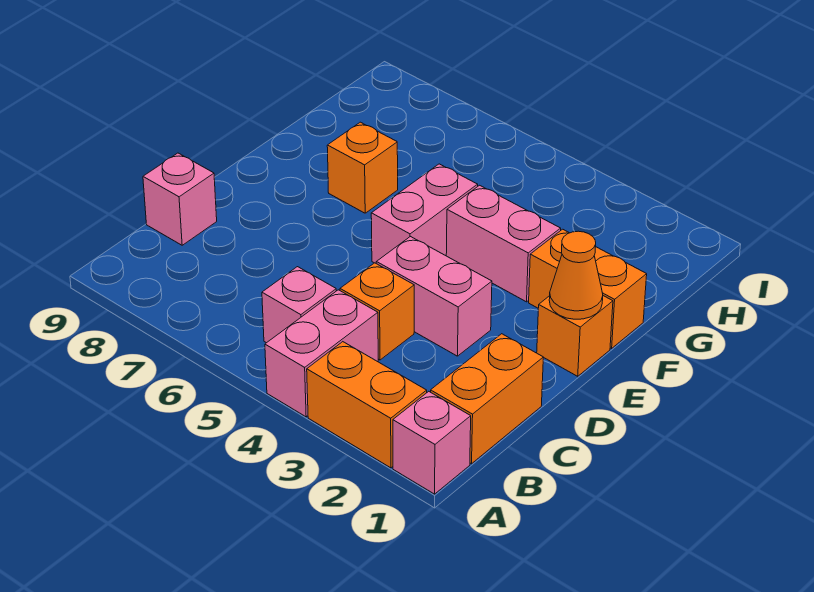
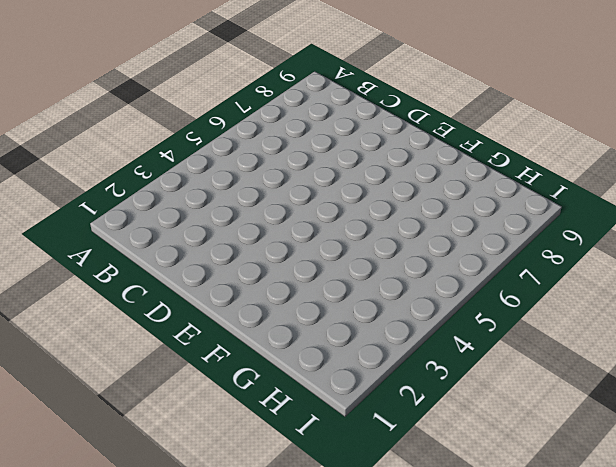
none -> pink 1x1 brick [393,391,471,494]
none -> orange 1x2 brick [307,342,427,468]
none -> pink 1x2 brick [265,290,378,417]

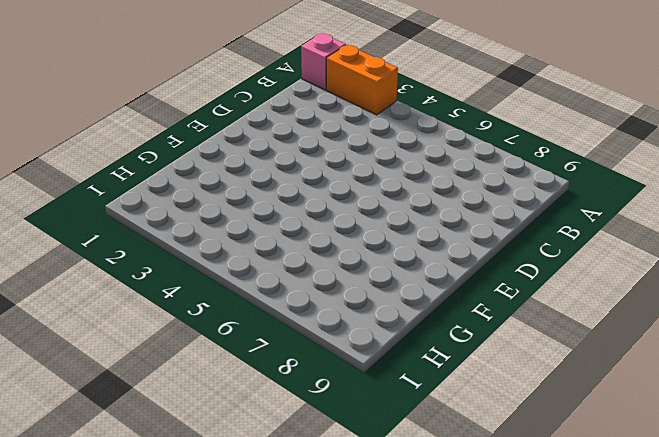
none -> pink 1x2 brick [265,290,378,417]
none -> orange 1x2 brick [431,334,543,464]
none -> pink 1x1 brick [262,267,336,343]

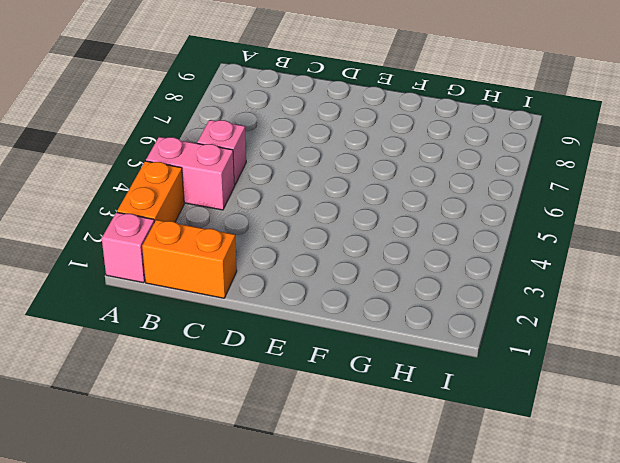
none -> orange 1x1 brick [340,263,414,360]
none -> pink 1x1 brick [143,153,217,245]
none -> pink 1x2 brick [376,237,492,356]

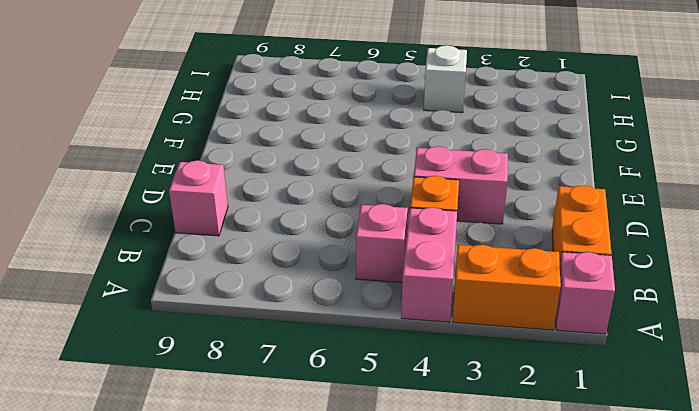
white 1x1 brick [424,45,467,113] -> none
none -> orange 1x1 brick [537,296,613,376]
none -> pink 1x2 brick [371,164,478,263]
none -> orange 1x2 brick [529,229,647,348]

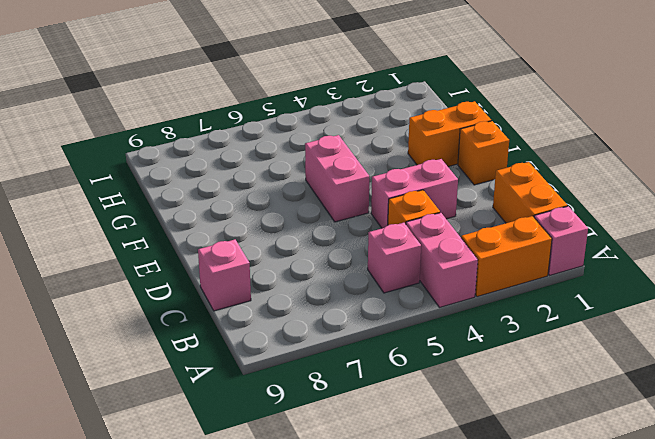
none -> pink 1x2 brick [446,185,561,302]
none -> orange 1x1 brick [327,122,398,213]
none -> orange 1x1 cone [549,231,603,319]

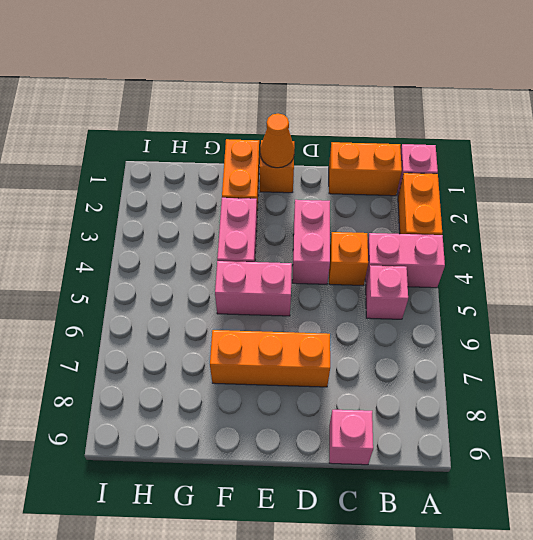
orange 1x3 brick [210,330,330,387] -> orange 1x1 brick [327,122,398,213]

